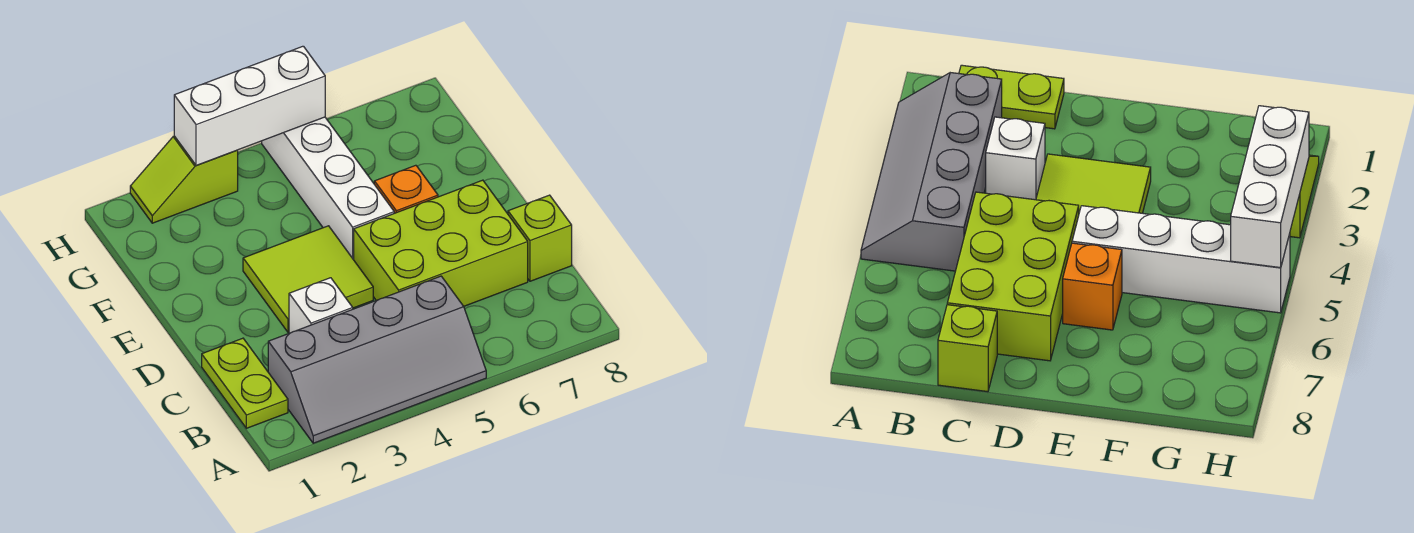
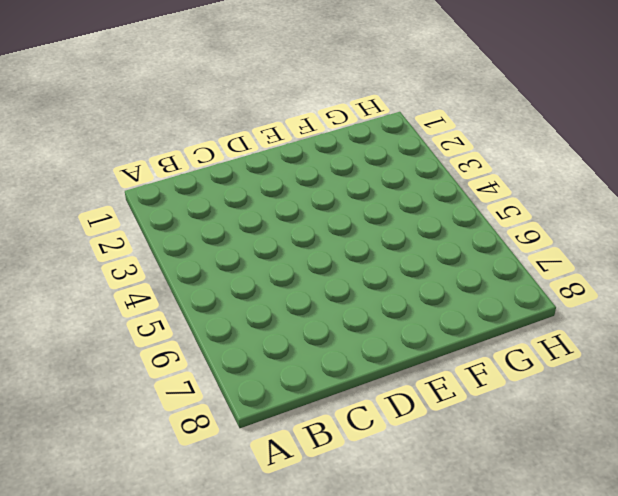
none -> grey 2x4 slope [268,276,486,443]
none -> lime 1x2 plate [202,338,288,428]

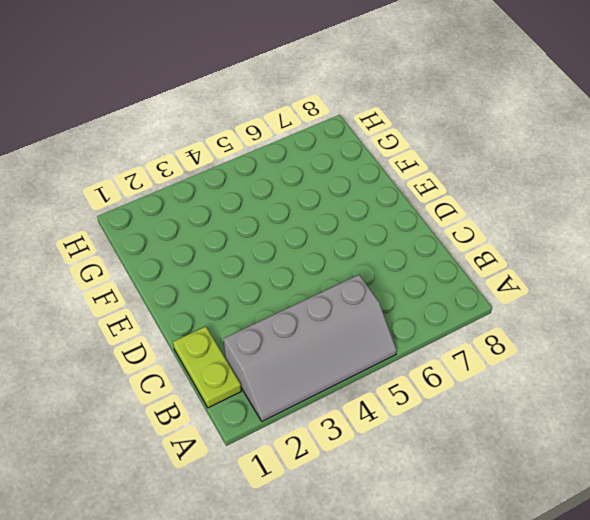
none -> white 1x1 brick [289,278,353,333]
none -> lime 2x3 brick [354,180,528,306]

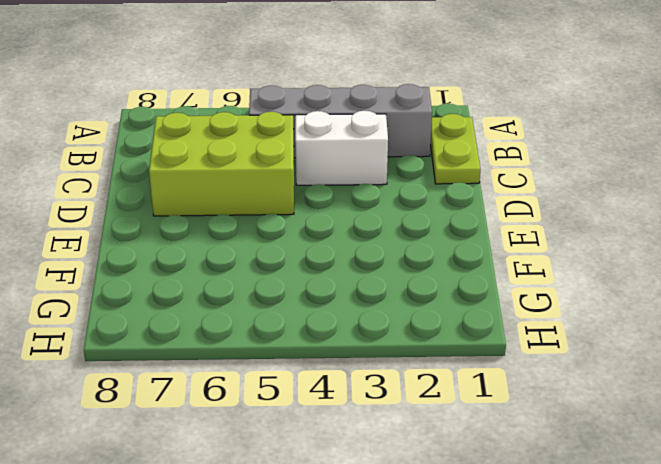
white 1x2 brick [295,111,388,185] -> white 1x1 brick [289,278,353,333]
none -> lime 1x1 brick [508,195,572,281]
none -> lime 2x2 tile [243,226,373,332]

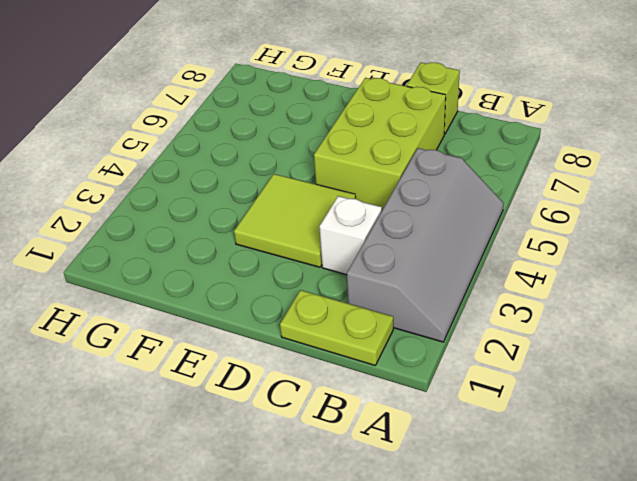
none -> white 1x4 brick [262,117,394,260]
none -> orange 1x1 brick [374,165,438,213]

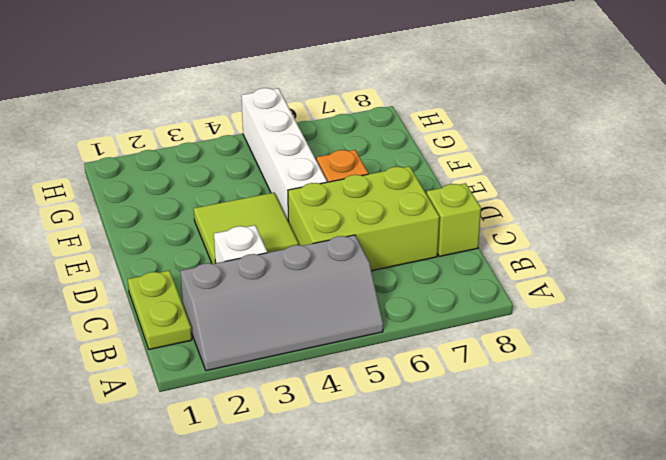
none -> lime 1x2 slope [130,136,238,223]
none -> white 1x3 brick [174,46,325,165]

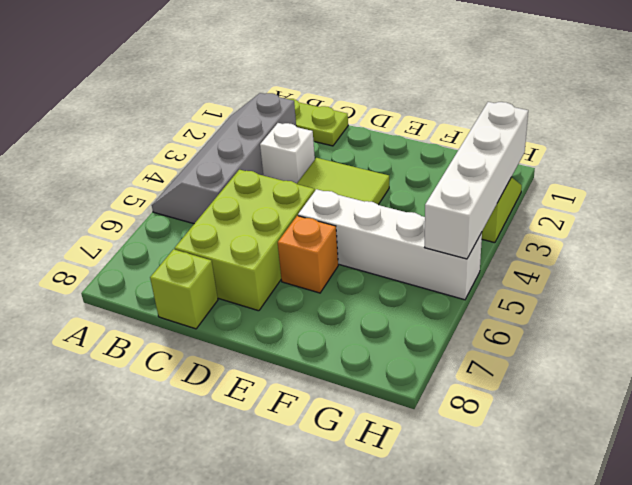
white 1x4 brick [425,102,528,259] -> white 1x3 brick [174,46,325,165]

